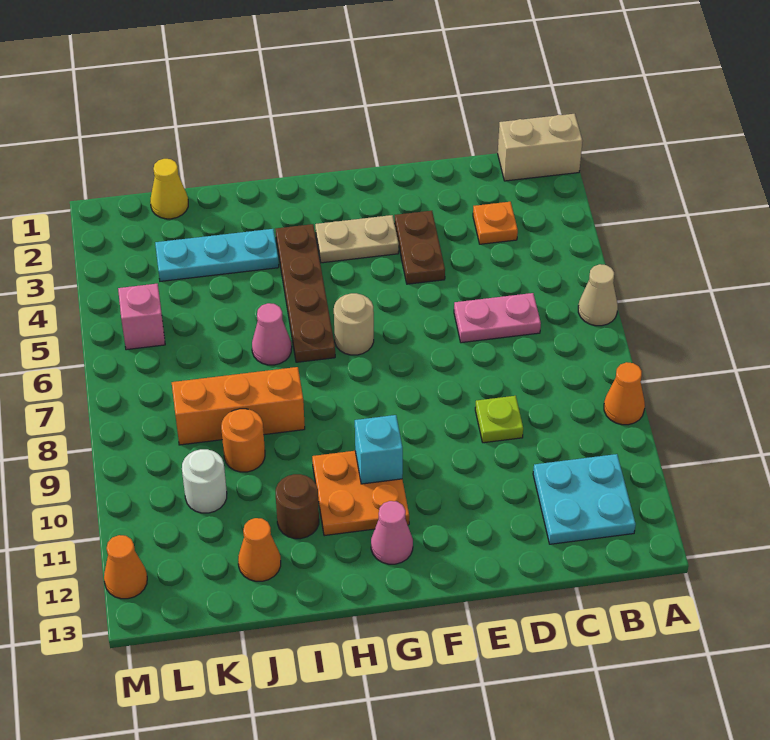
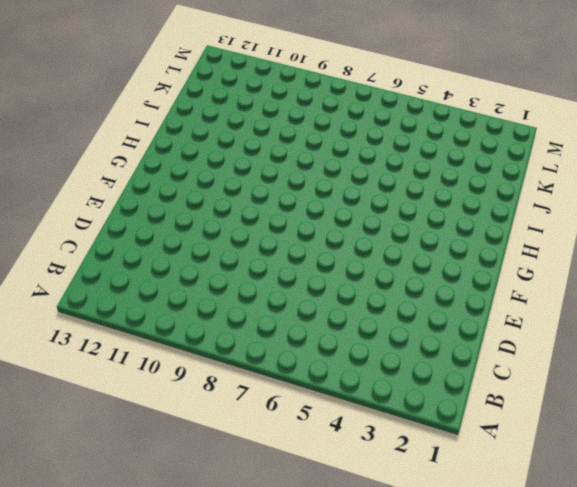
none -> tan 1x2 brick [498,114,582,181]
none -> tan 1x1 cone [578,264,618,326]
none -> orange 1x1 cone [604,362,645,425]

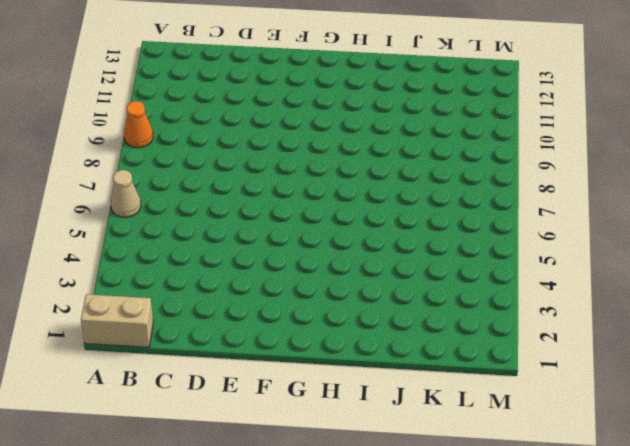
none -> cyan 2x2 plate [533,454,636,544]
none -> orange 1x1 plate [473,202,518,244]
none -> pink 1x2 plate [454,293,541,343]

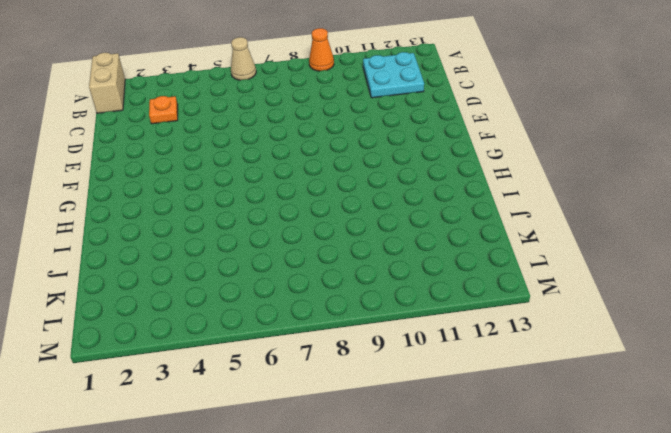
none -> pink 1x2 plate [454,293,541,343]
none -> lime 1x1 plate [475,396,523,443]
none -> brown 1x2 plate [395,211,445,284]

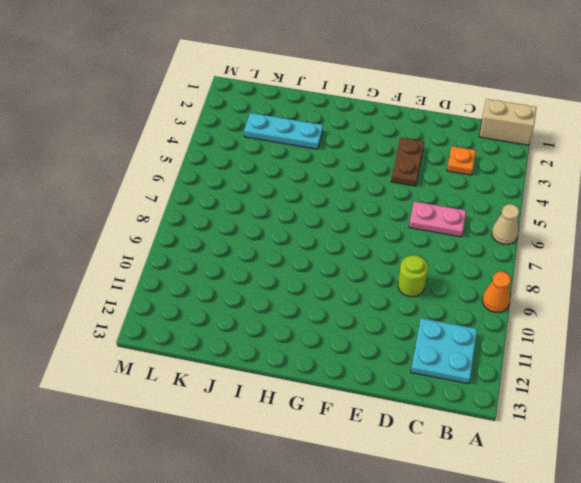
lime 1x1 round brick [398,255,428,297] -> lime 1x1 plate [475,396,523,443]
none -> tan 1x2 plate [315,215,399,263]
none -> tan 1x1 round brick [334,293,374,355]
none -> orange 2x2 plate [312,451,409,536]

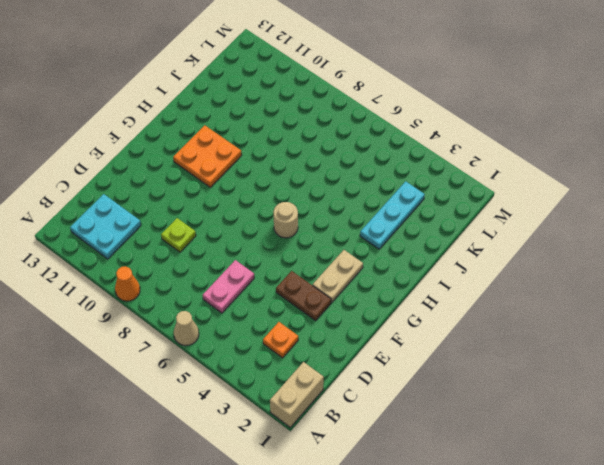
none -> pink 1x1 cone [371,501,413,564]
none -> brown 1x4 plate [276,224,335,362]
none -> pink 1x1 cone [252,303,292,365]

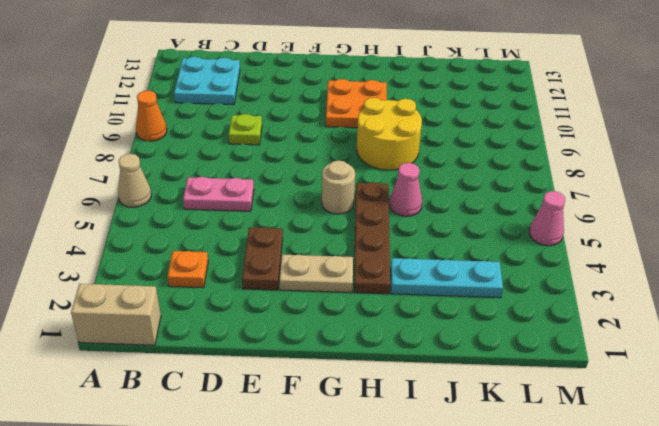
yellow 2x2 round brick [357,98,422,170] -> orange 1x3 brick [172,367,305,445]
pink 1x1 cone [529,191,565,246] -> pink 1x1 cone moved to [371,501,413,564]
none -> brown 1x1 round brick [276,474,319,539]
none -> orange 1x1 round brick [221,409,265,472]
none -> orange 1x1 cone [238,518,281,581]

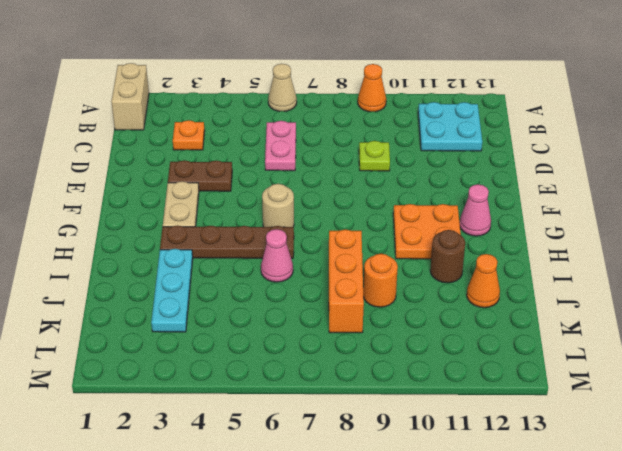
none -> yellow 1x1 cone [150,159,188,219]
none -> white 1x1 round brick [182,449,227,513]
none -> pink 1x1 brick [118,284,165,350]

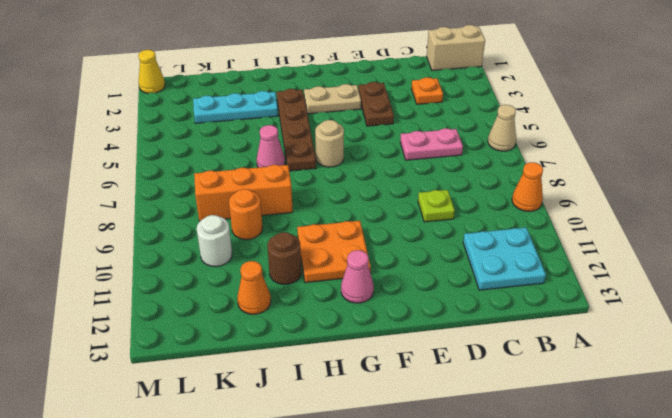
yellow 1x1 cone [138,50,165,93] -> yellow 1x1 cone moved to [150,159,188,219]
none -> pink 1x1 brick [118,284,165,350]
none -> orange 1x1 cone [104,535,147,599]
none -> cyan 1x1 brick [355,415,403,484]

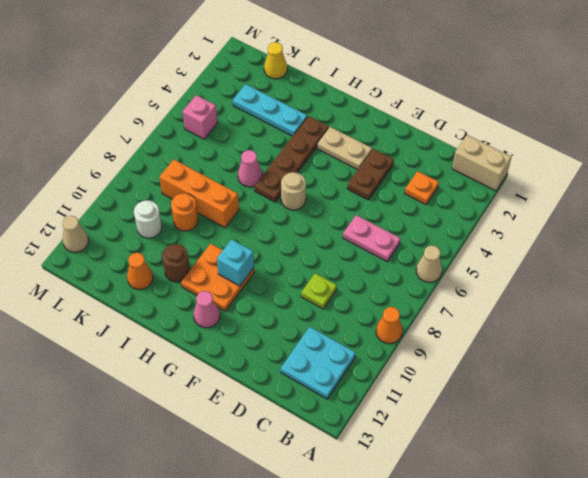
tan 1x1 cone [63,216,88,253] -> orange 1x1 cone [104,535,147,599]

